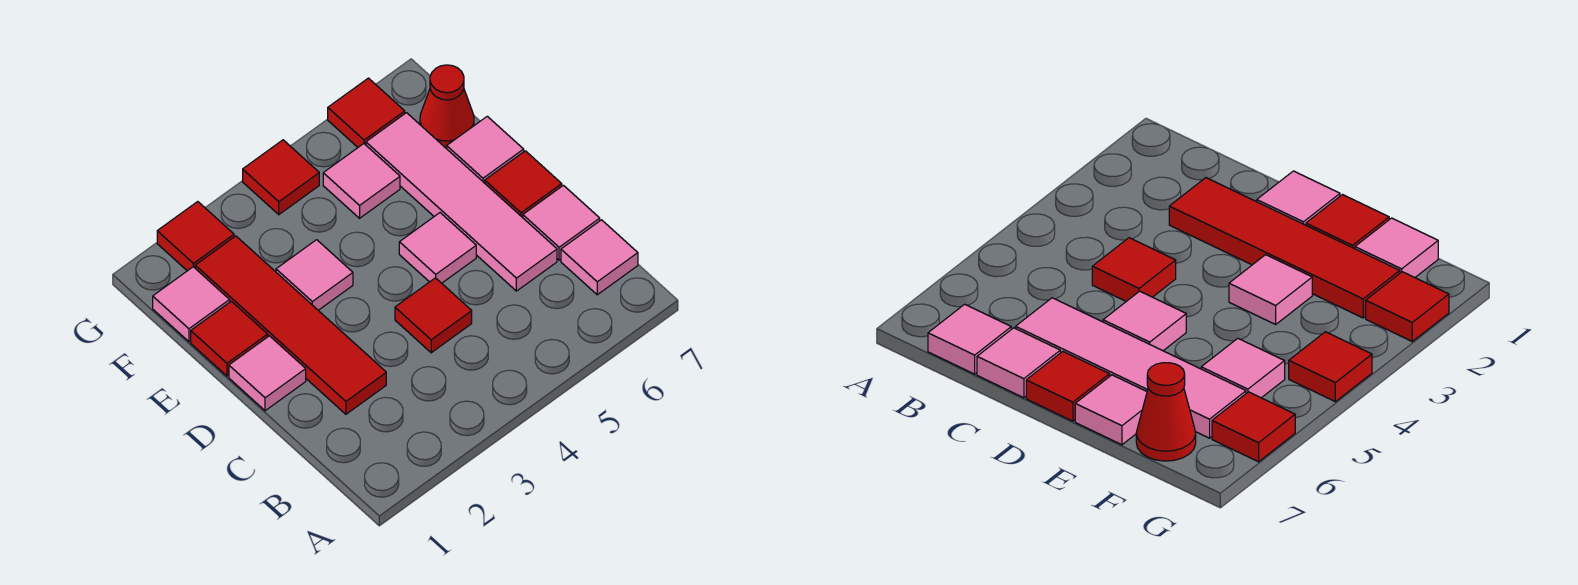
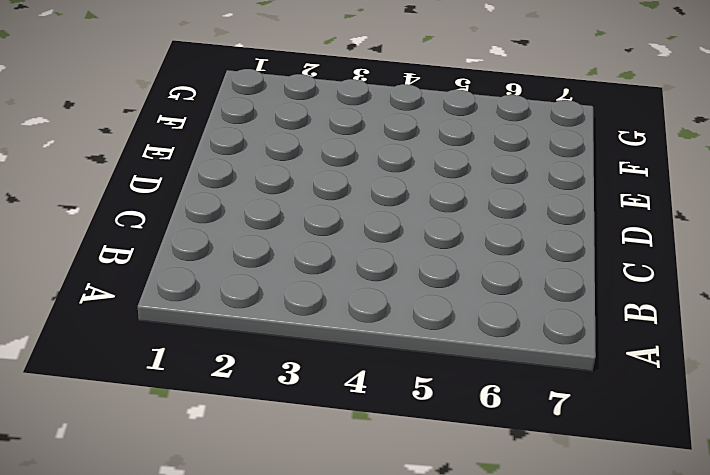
none -> pink 1x1 tile [561,220,638,295]
none -> red 1x4 tile [195,236,386,414]
none -> red 1x1 tile [395,278,472,353]

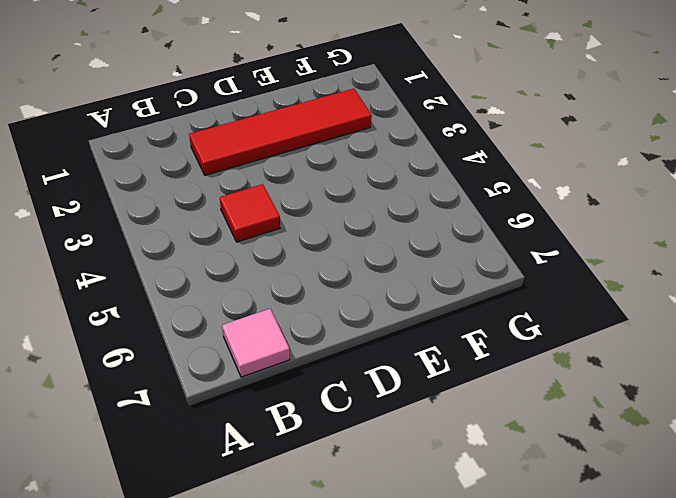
none -> pink 1x4 tile [366,113,557,291]
none -> pink 1x1 tile [523,185,600,260]
none -> pink 1x1 tile [229,336,306,411]

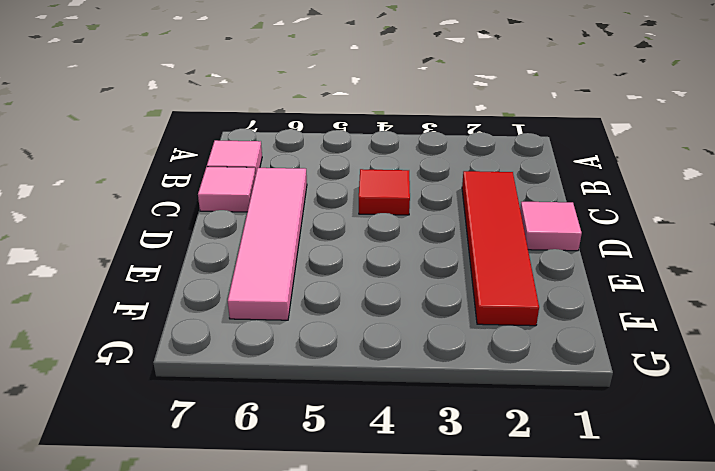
none -> pink 1x1 tile [399,213,476,283]
none -> red 1x1 tile [485,151,562,218]
none -> red 1x1 tile [191,301,268,376]

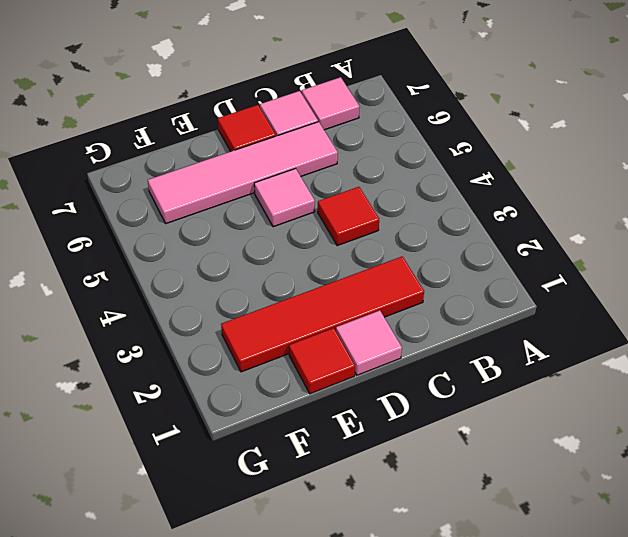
none -> pink 1x1 tile [276,240,353,310]
none -> pink 1x1 tile [447,116,524,183]
none -> pink 1x1 tile [153,267,230,342]

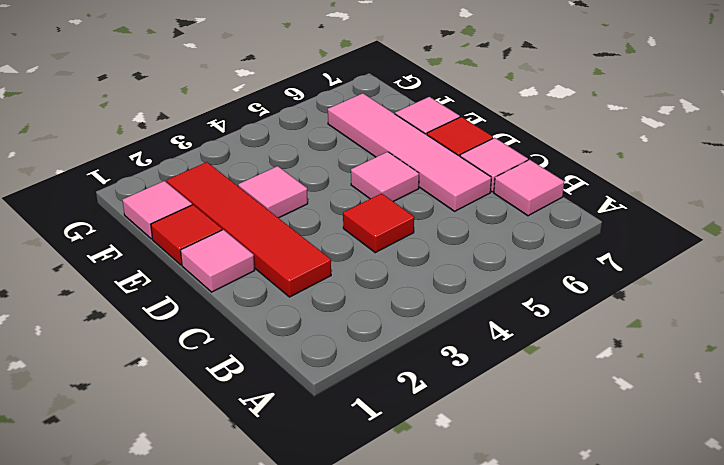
none -> pink 1x1 tile [323,144,400,218]
none -> red 1x1 cone [420,65,474,148]
none -> red 1x1 tile [157,202,234,271]

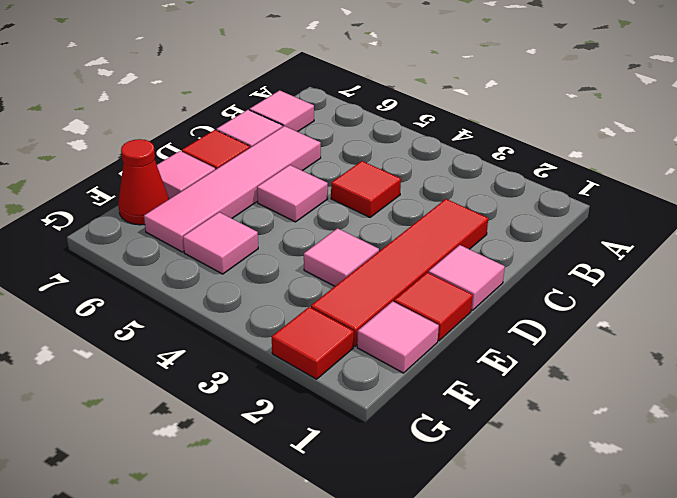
none -> red 1x1 tile [243,140,319,215]
none -> red 1x1 tile [328,78,405,147]

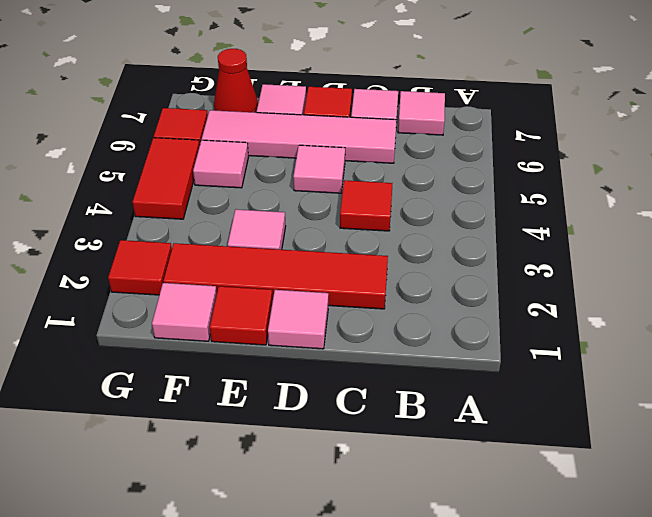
red 1x2 tile [133,138,200,219] -> red 1x1 tile [243,140,319,215]

